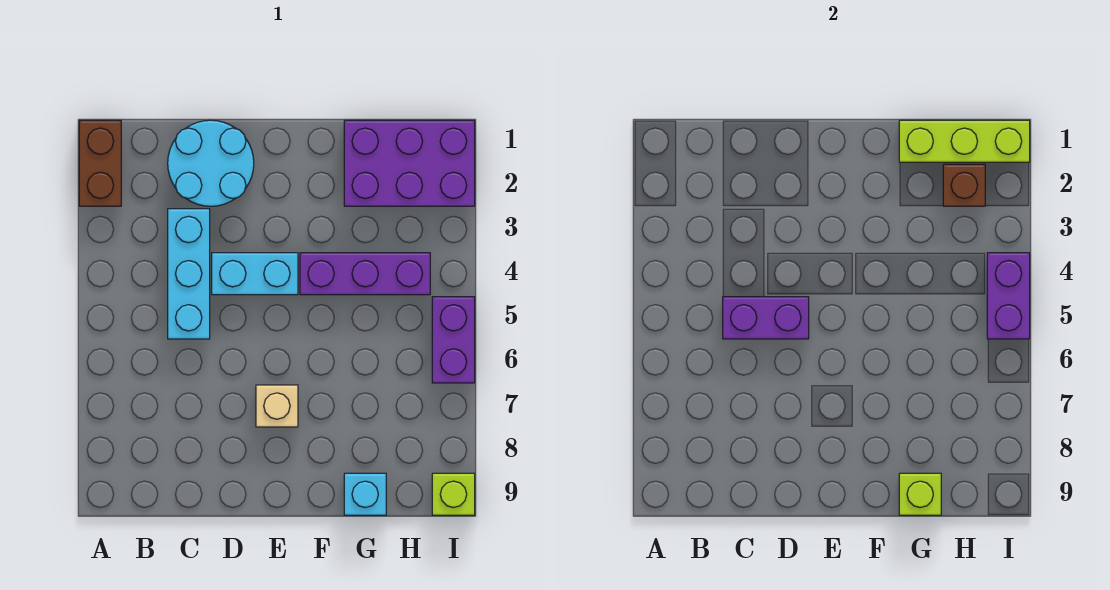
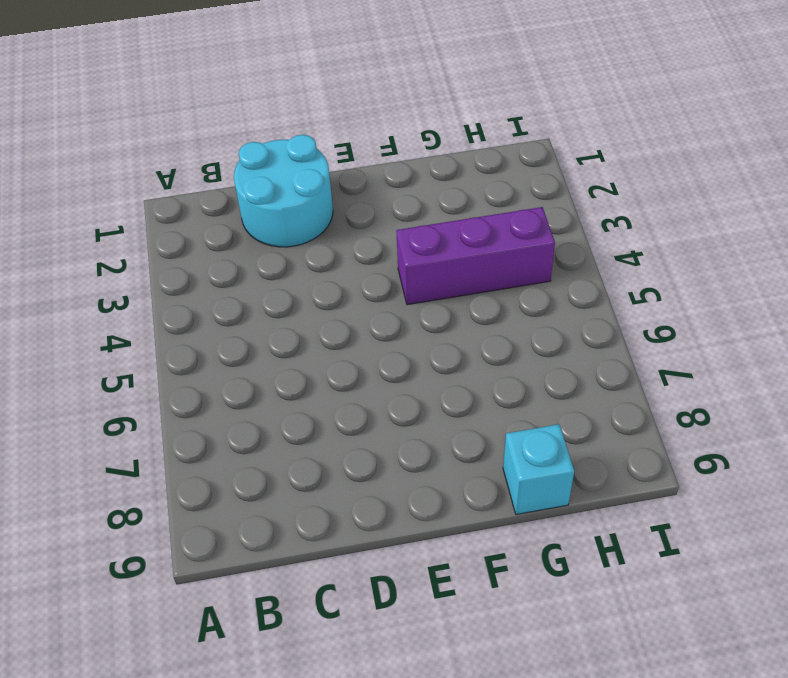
none -> brown 1x2 brick [79,120,121,206]
none -> cyan 1x3 brick [168,209,210,339]
none -> cyan 1x2 brick [212,253,298,295]

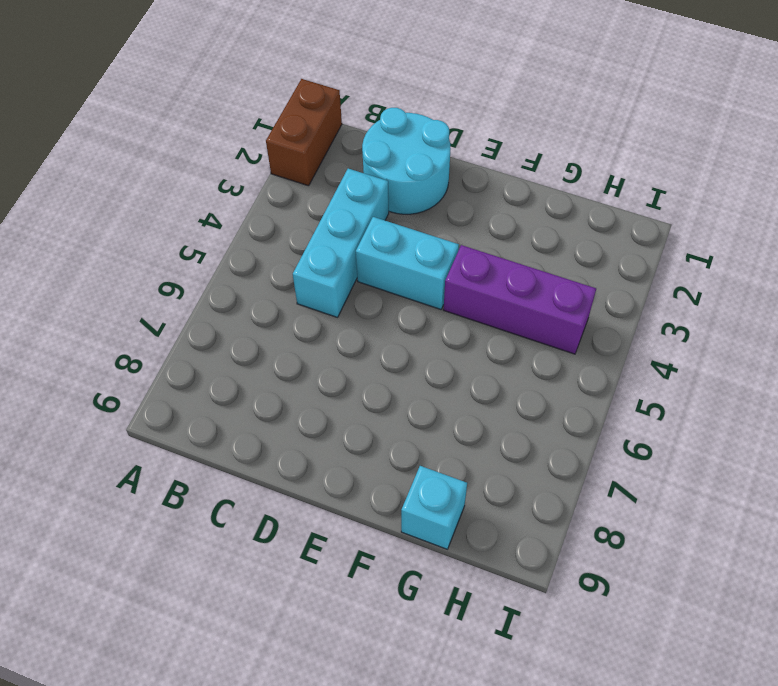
none -> tan 1x1 brick [256,385,298,427]
none -> purple 2x3 brick [344,120,475,206]
none -> purple 1x2 brick [432,297,475,383]

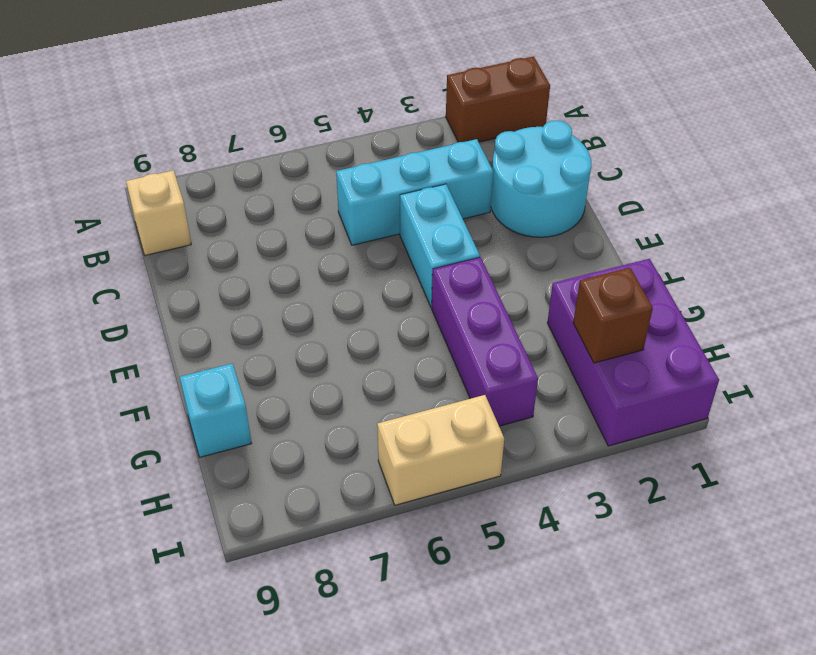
tan 1x1 brick [126,170,191,255] -> tan 1x1 brick moved to [256,385,298,427]
tan 1x2 brick [377,395,504,505] -> purple 1x2 brick [432,297,475,383]
none -> lime 1x1 brick [432,473,475,515]
none -> purple 1x2 brick [723,297,809,339]
none -> lime 1x3 brick [899,120,1030,162]

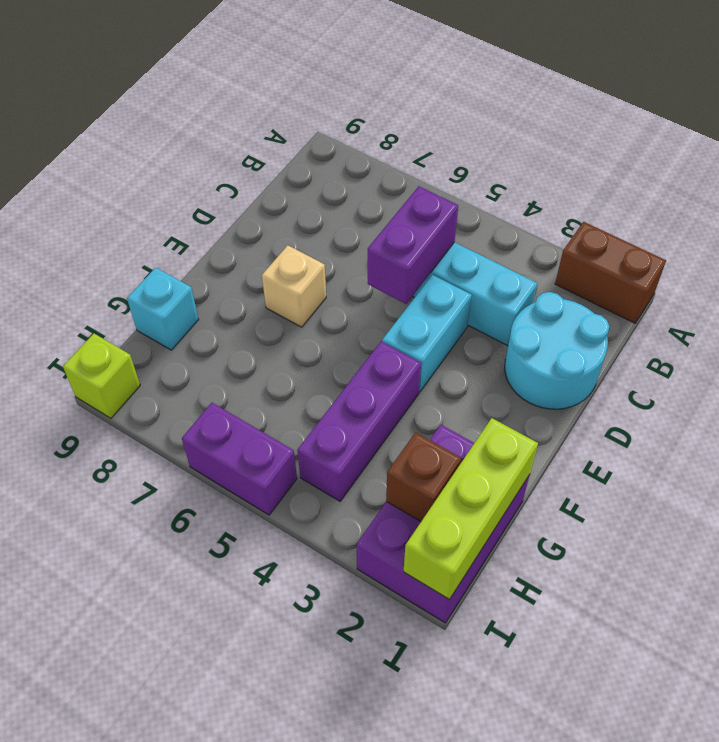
none -> lime 1x1 brick [899,473,941,515]
none -> purple 1x2 brick [987,253,1030,339]

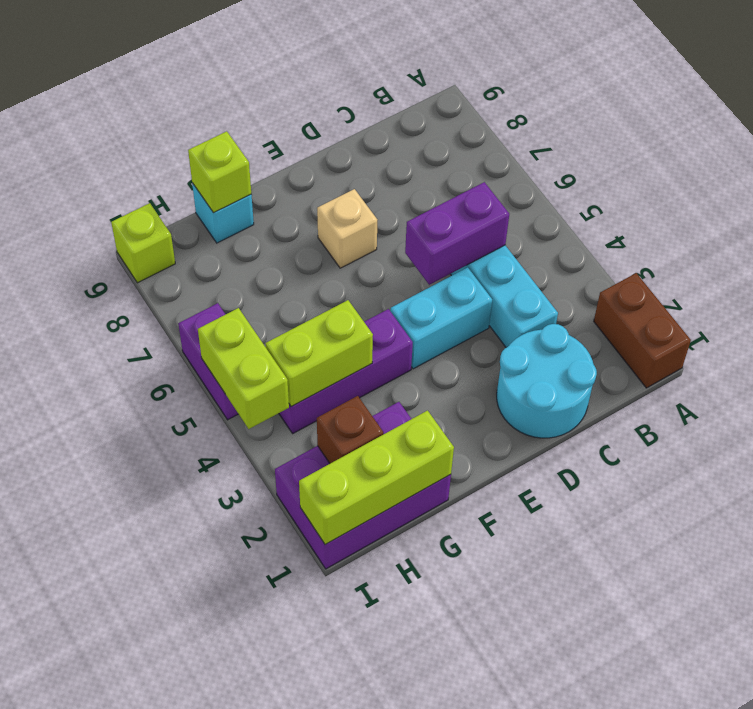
lime 1x2 brick [266,300,373,407] -> none
lime 1x2 brick [198,308,289,429] -> purple 1x2 brick [987,253,1030,339]

